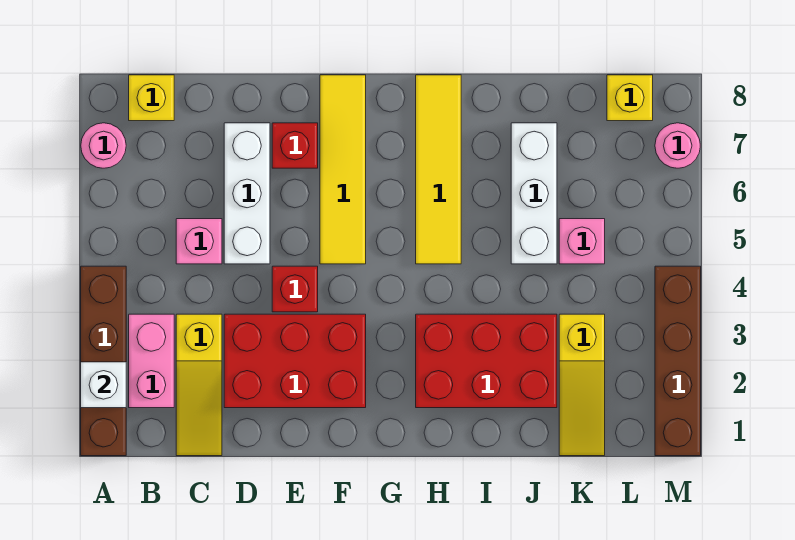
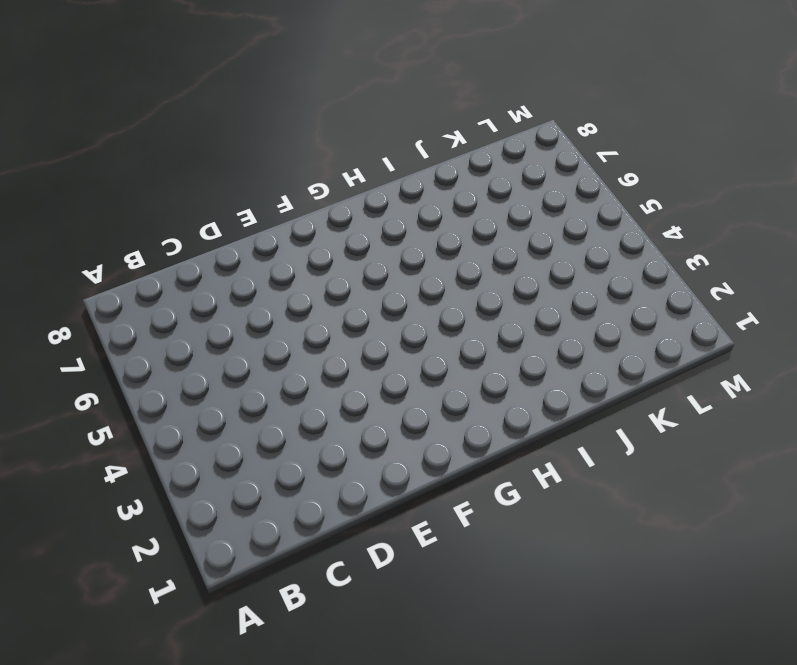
none -> brown 1x4 brick [81,266,126,456]
none -> pink 1x1 round brick [81,123,126,168]
none -> pink 1x2 brick [129,314,174,408]

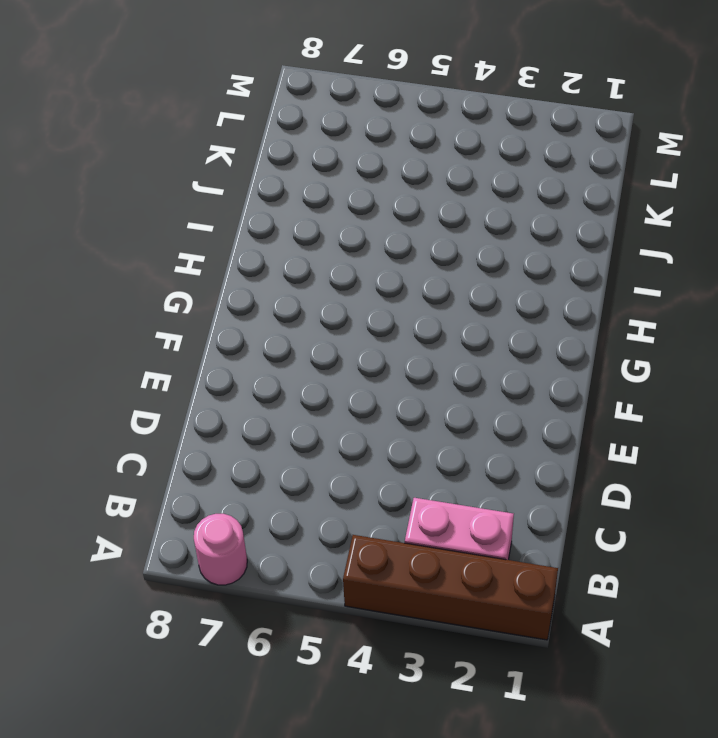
none -> yellow 1x1 brick [129,75,174,121]
none -> yellow 1x3 slope [176,314,222,456]
none -> pink 1x1 brick [176,219,222,264]

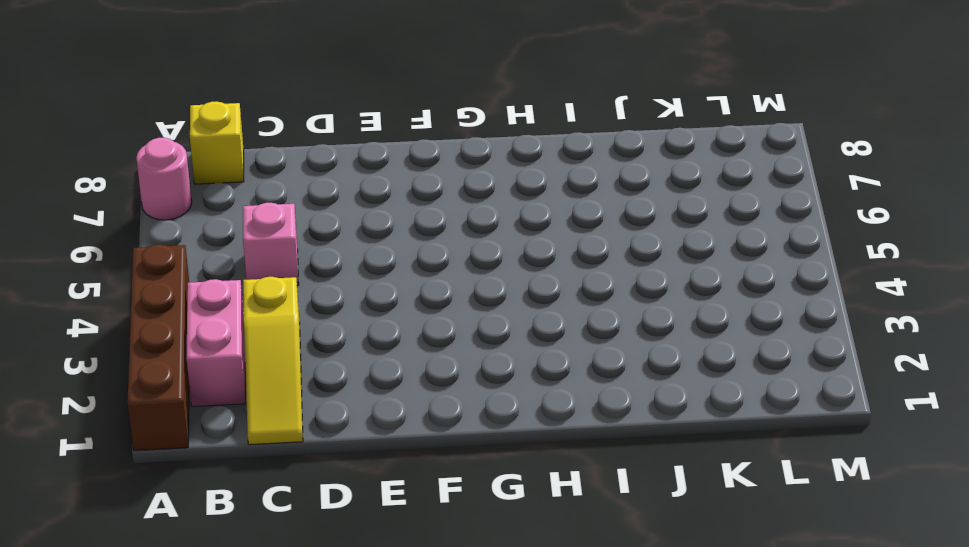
none -> red 2x3 brick [224,314,366,408]
none -> white 1x3 brick [224,123,270,264]
none -> red 1x1 brick [272,266,318,312]

